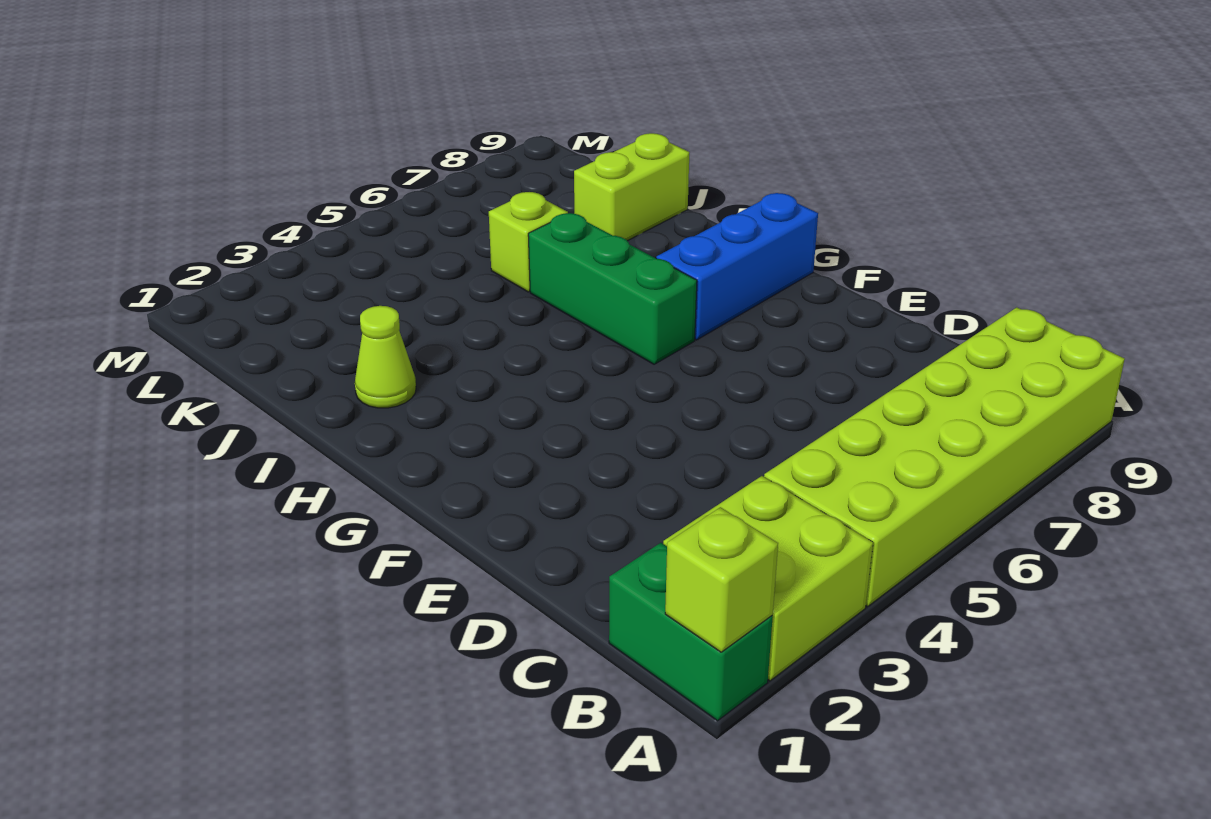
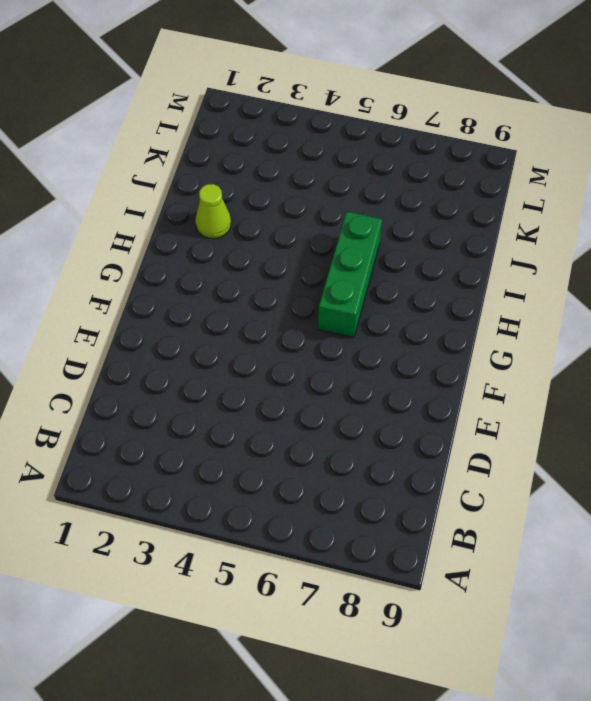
none -> green 1x2 brick [609,543,773,721]
none -> lime 2x2 brick [663,476,873,681]

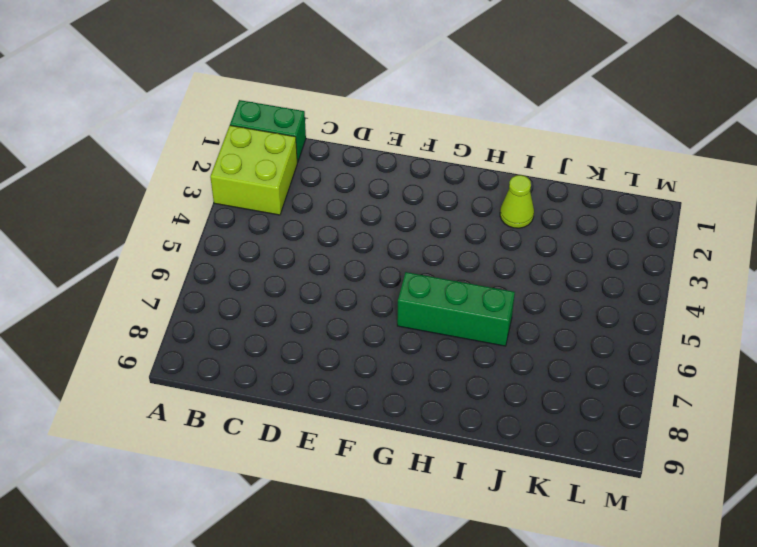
none -> lime 2x6 brick [764,307,1125,607]
none -> blue 1x3 brick [656,193,818,340]

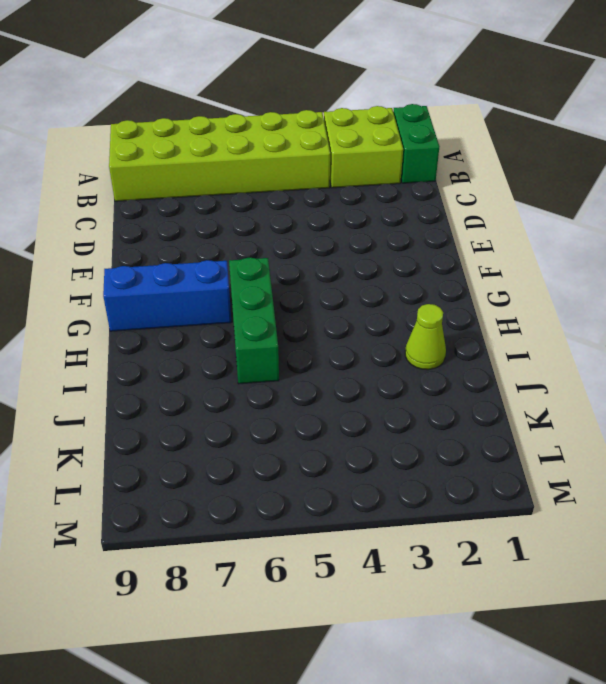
none -> lime 1x1 brick [489,192,568,292]
none -> lime 1x2 brick [574,133,690,241]

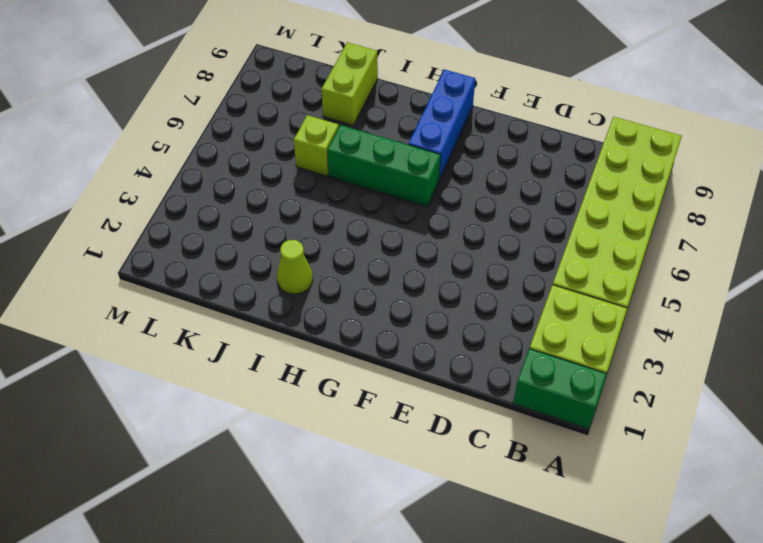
none -> lime 1x1 brick [665,507,778,652]

